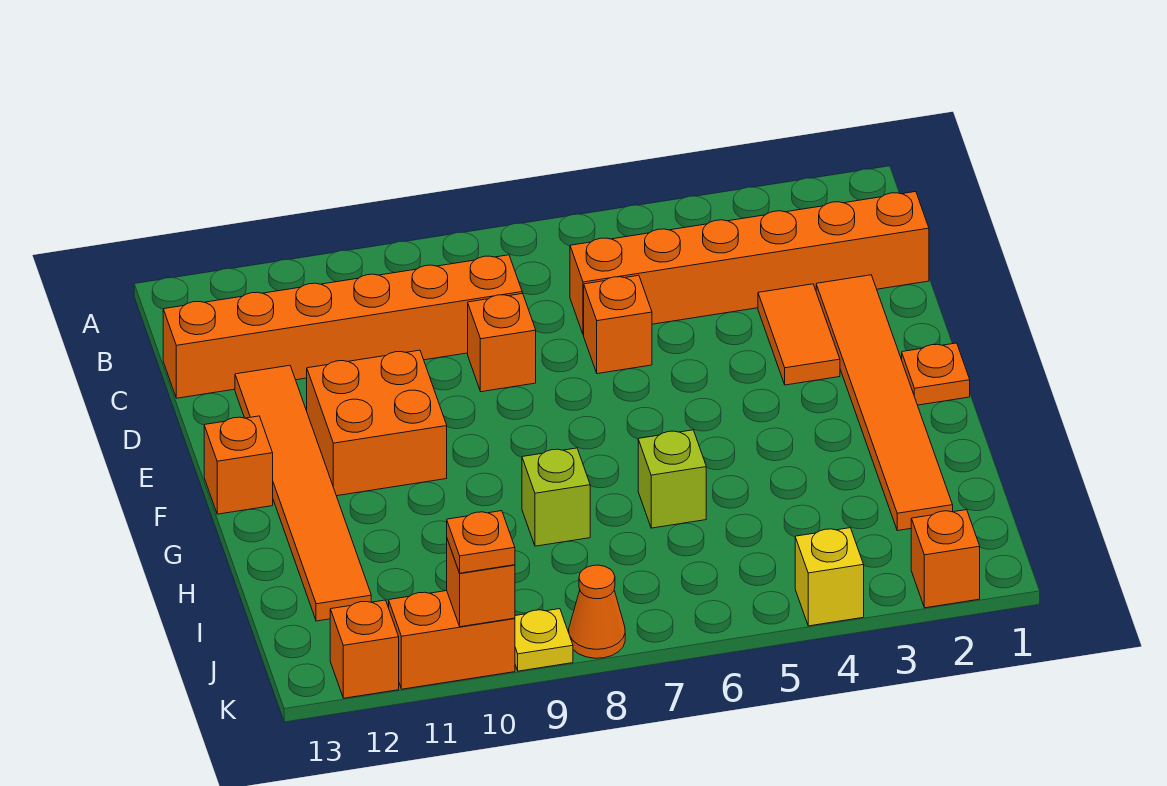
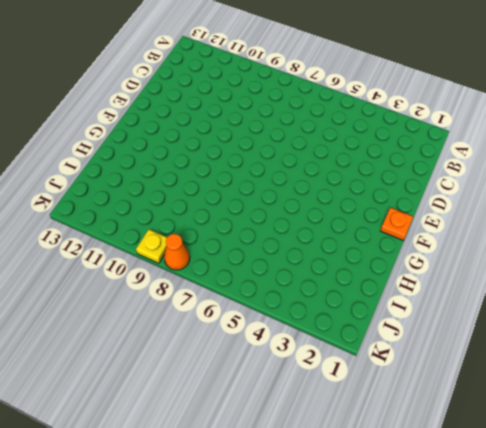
none -> orange 1x6 brick [570,192,929,335]
none -> orange 1x6 brick [163,255,522,398]
none -> orange 1x6 tile [816,275,953,531]

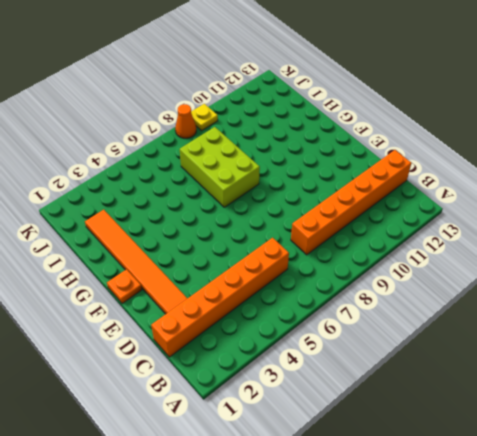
lime 2x3 brick [180,127,260,207] -> lime 1x1 brick [522,448,590,546]
none -> orange 1x2 tile [758,284,840,385]
none -> orange 1x1 brick [584,275,652,374]
none -> orange 1x1 brick [468,293,536,392]

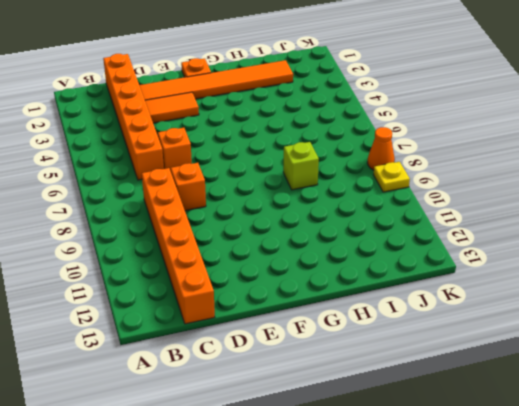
none -> orange 1x6 tile [235,365,371,621]
none -> orange 2x2 brick [307,350,447,496]
none -> orange 1x1 brick [204,416,273,514]

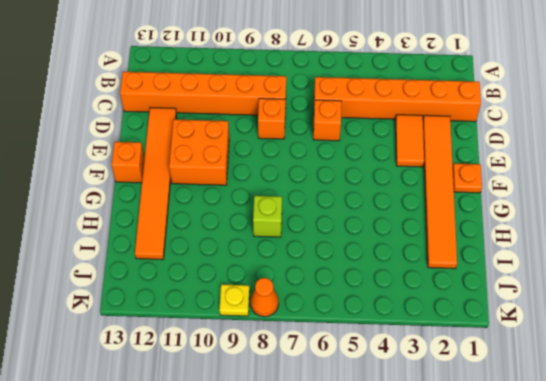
none -> lime 1x1 brick [638,430,706,528]
none -> orange 1x1 brick [911,510,980,608]
none -> yellow 1x1 brick [795,528,864,626]

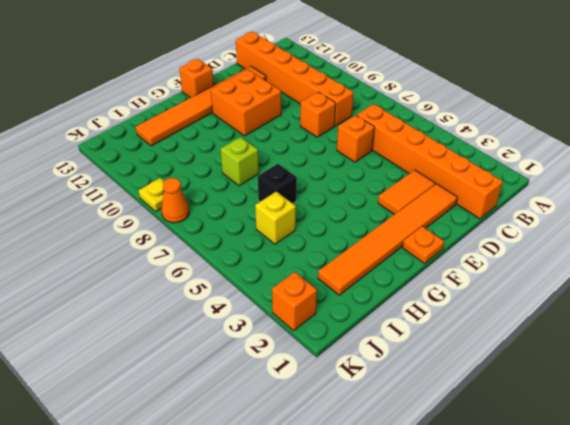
black 1x1 brick [258,164,297,203] -> lime 1x1 brick [638,430,706,528]
yellow 1x1 brick [255,191,296,244] -> yellow 1x1 brick moved to [795,528,864,626]
none -> orange 1x2 brick [389,591,515,689]
none -> orange 1x1 brick [330,600,399,698]
none -> orange 1x1 brick [447,539,515,627]

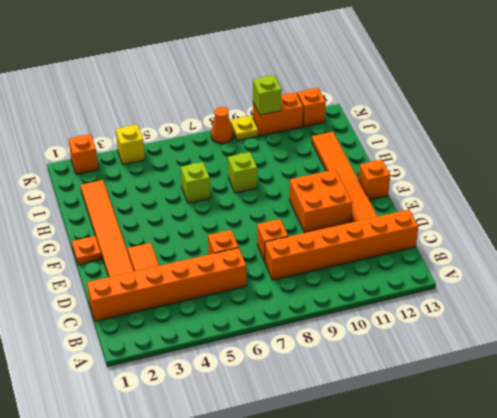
lime 1x1 brick [253,75,282,115] -> orange 1x1 brick [447,539,515,627]
none -> orange 1x1 plate [447,511,515,573]

